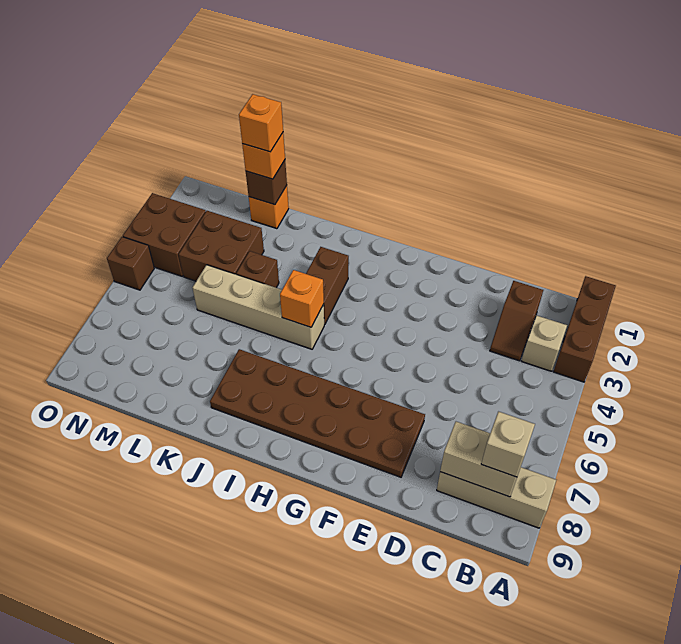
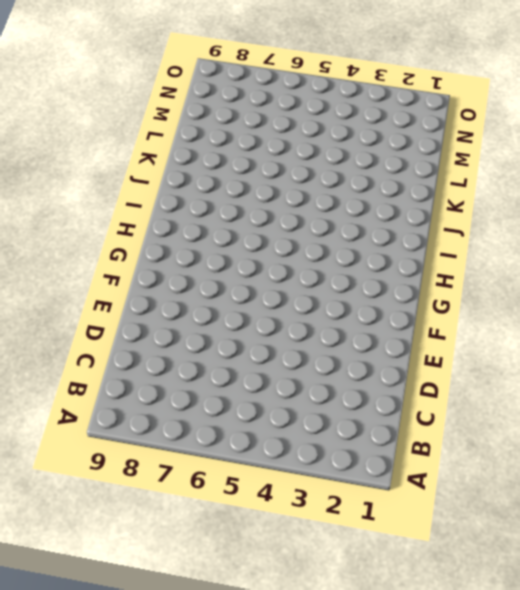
none -> brown 1x3 brick [553,276,616,382]
none -> tan 1x3 brick [437,467,556,528]
none -> tan 1x1 brick [522,315,567,371]

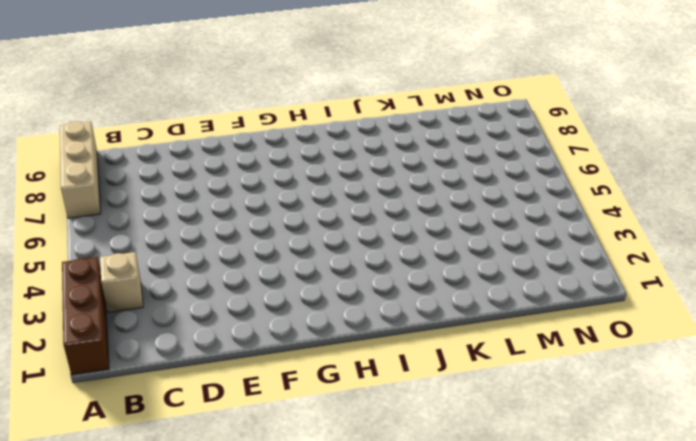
tan 1x3 brick [60,121,101,218] -> tan 1x3 brick turned to [437,467,556,528]
none -> brown 1x2 slope [490,281,543,361]
none -> brown 2x6 plate [210,349,425,477]
none -> brown 1x2 brick [306,247,349,325]

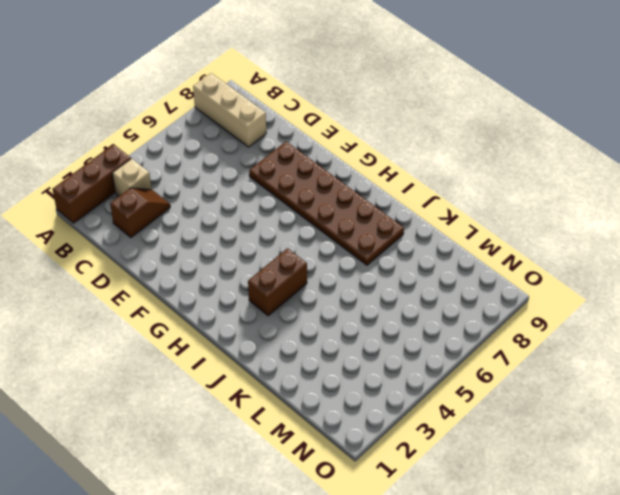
none -> tan 1x4 brick [193,265,324,349]
none -> brown 1x1 brick [236,251,279,288]
none -> orange 1x1 brick [249,186,289,229]

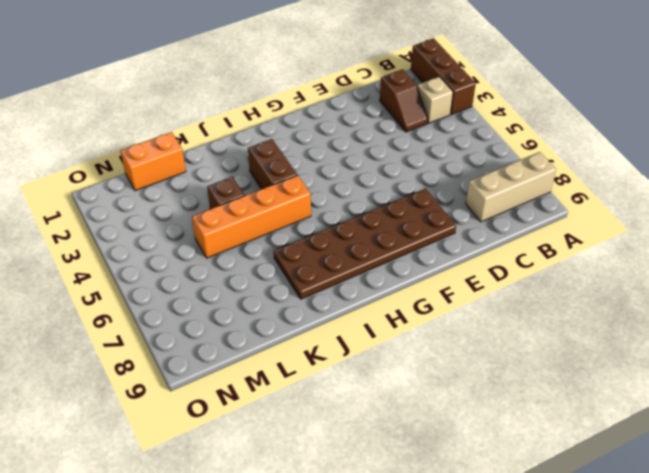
orange 1x4 brick [192,175,311,258] -> tan 1x4 brick [193,265,324,349]
orange 1x2 brick [120,132,186,191] -> orange 1x1 brick [249,186,289,229]
none -> brown 2x2 brick [179,211,264,281]
none -> brown 2x2 brick [123,193,206,276]
none -> brown 1x1 brick [107,237,154,290]

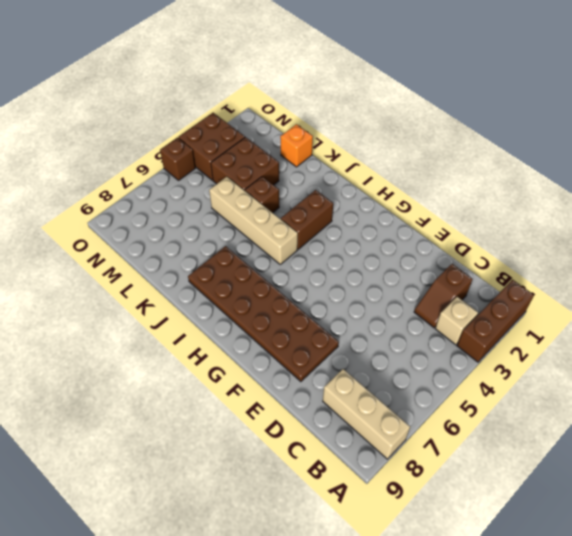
none -> tan 1x2 brick [440,422,517,497]
none -> orange 1x1 brick [280,270,324,327]
none -> brown 1x1 brick [246,160,287,205]

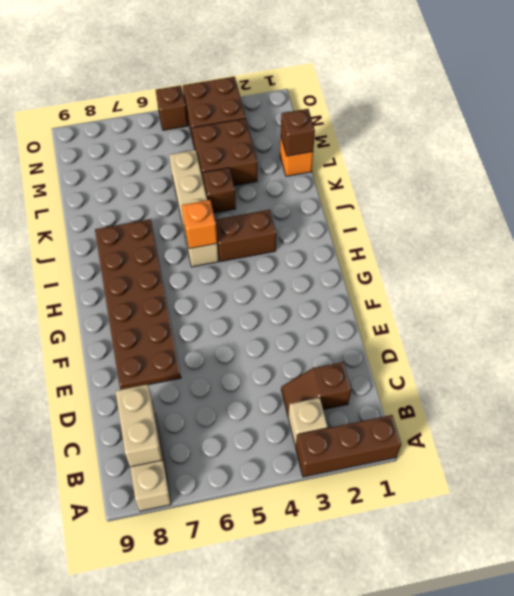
none -> tan 1x1 brick [481,412,535,477]
none -> orange 1x1 brick [242,133,285,179]
none -> orange 1x1 brick [239,94,283,152]

